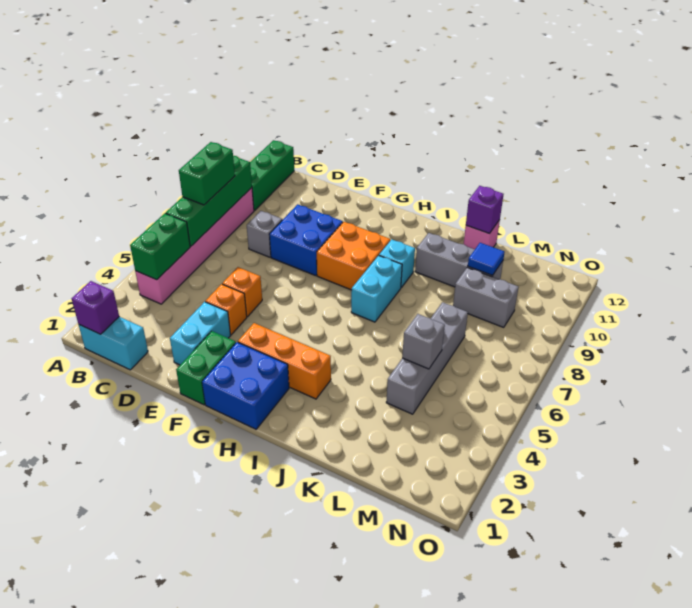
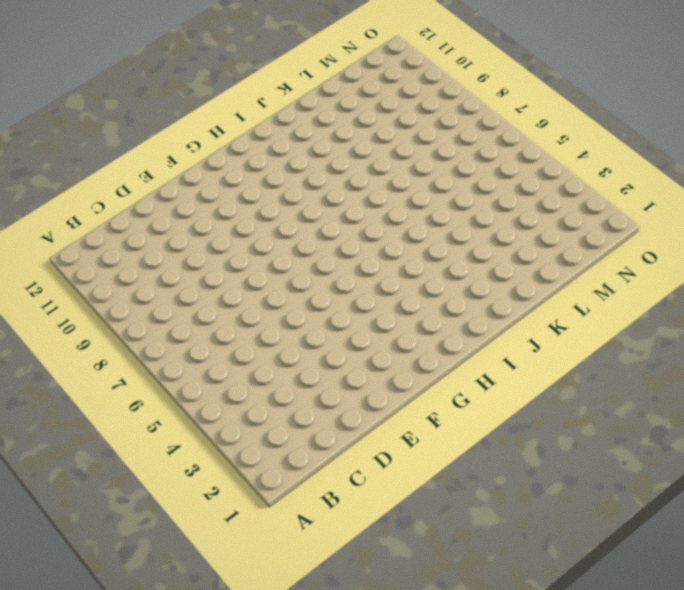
none -> cyan 1x2 brick [78,317,148,370]
none -> pink 1x6 brick [135,188,254,304]
none -> green 1x3 brick [250,140,294,210]

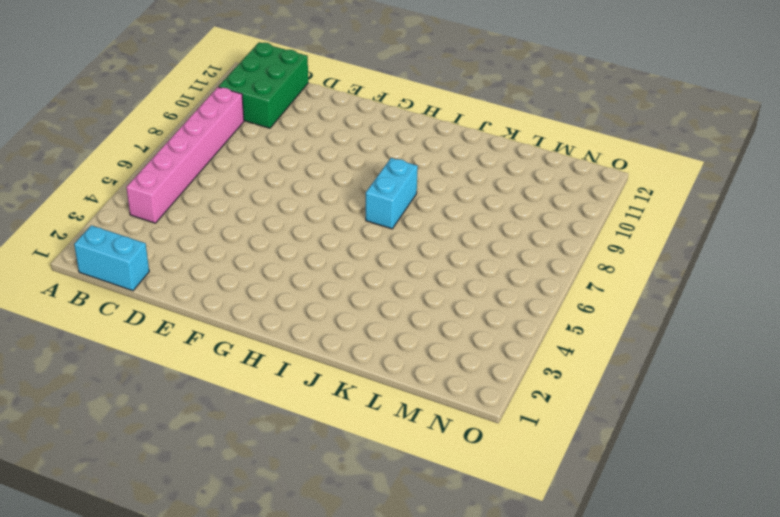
green 2x3 brick [219,42,308,128] -> green 1x3 brick [250,140,294,210]
none -> grey 1x1 brick [247,211,282,257]
none -> cyan 1x2 brick [170,302,231,365]
none -> orange 1x1 brick [205,284,247,335]

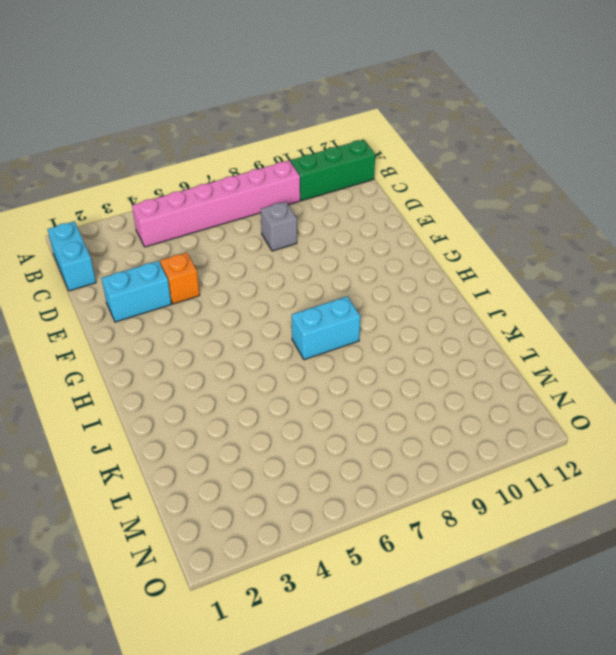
none -> orange 1x1 brick [222,267,262,317]
none -> blue 2x2 brick [269,204,343,276]
none -> green 1x2 brick [176,331,236,405]

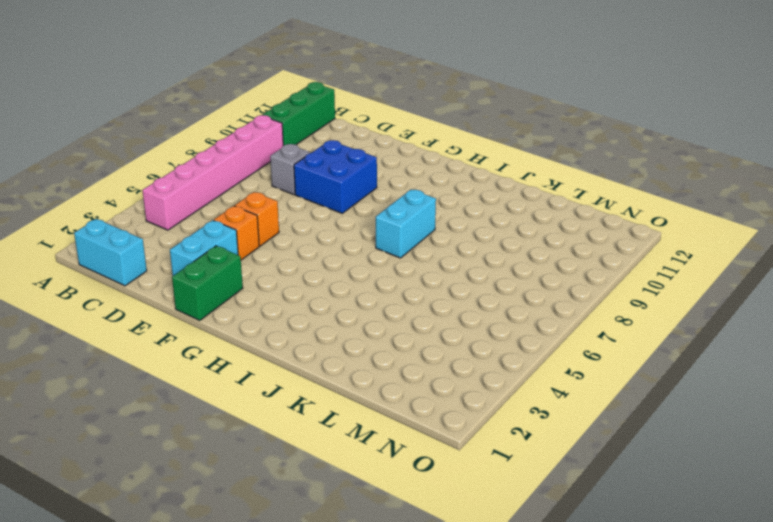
none -> blue 2x2 brick [202,342,289,429]
none -> orange 1x3 brick [238,323,331,399]
none -> orange 2x2 brick [317,222,390,290]

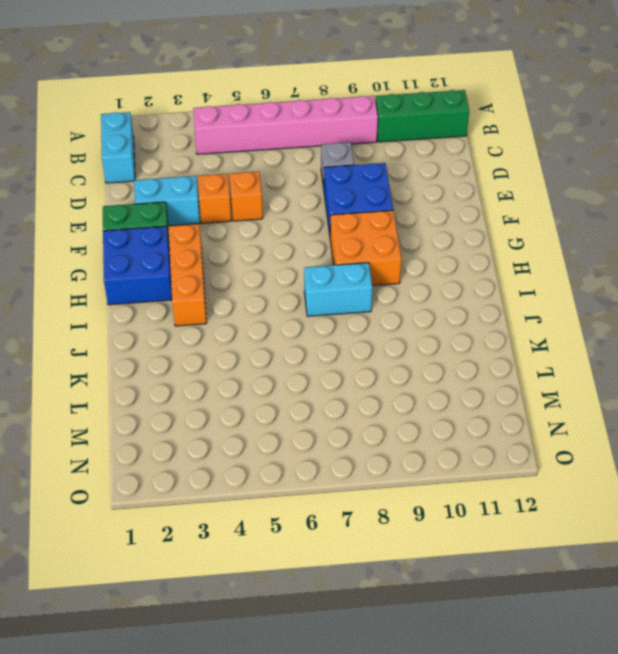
none -> cyan 1x1 brick [379,240,415,287]
none -> grey 1x3 brick [415,233,503,287]
none -> pink 1x1 brick [464,220,500,249]

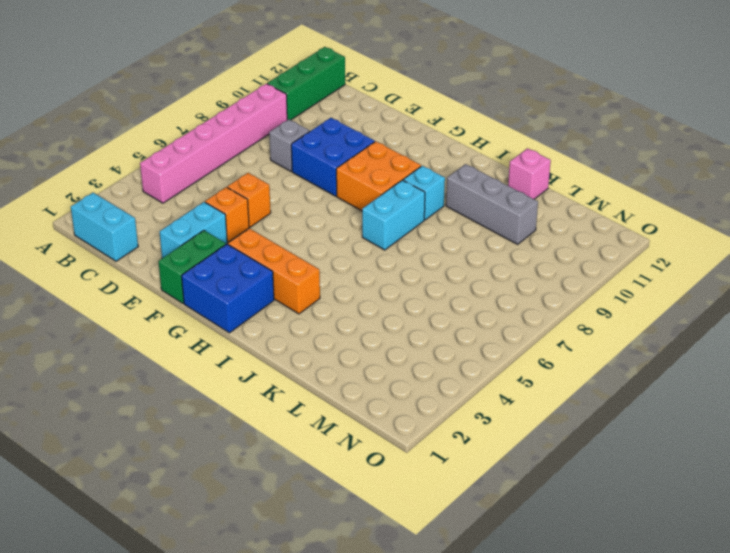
none -> grey 1x4 brick [386,302,468,414]
none -> grey 1x2 brick [453,268,519,327]
none -> purple 1x1 brick [72,281,119,334]

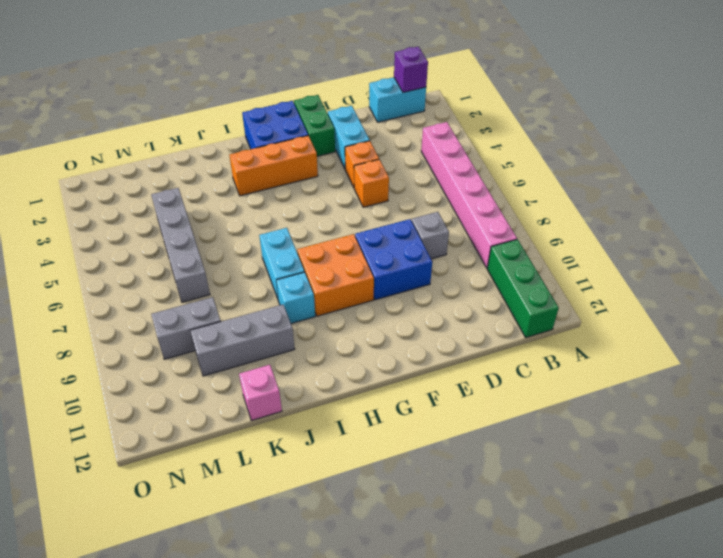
none -> green 1x2 brick [130,213,190,280]
none -> green 1x4 brick [166,156,252,246]
none -> purple 1x1 brick [466,186,504,234]

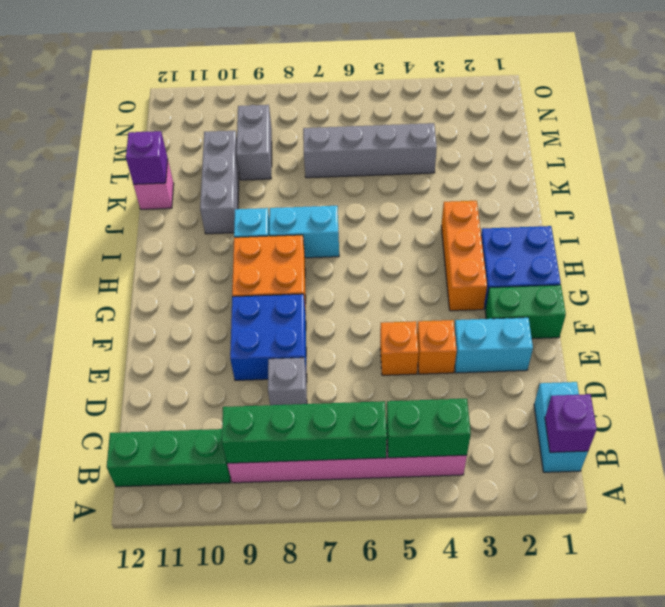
none -> grey 1x1 brick [402,314,445,369]
none -> blue 1x1 tile [468,243,505,276]
none -> green 1x2 brick [179,142,235,205]

